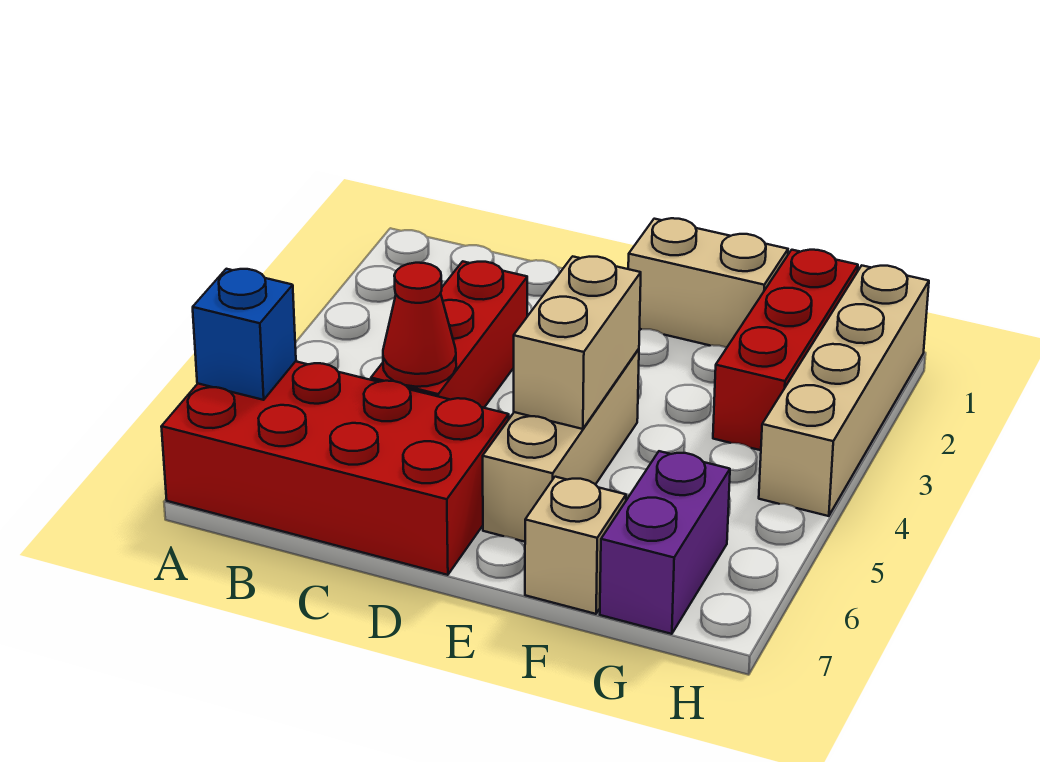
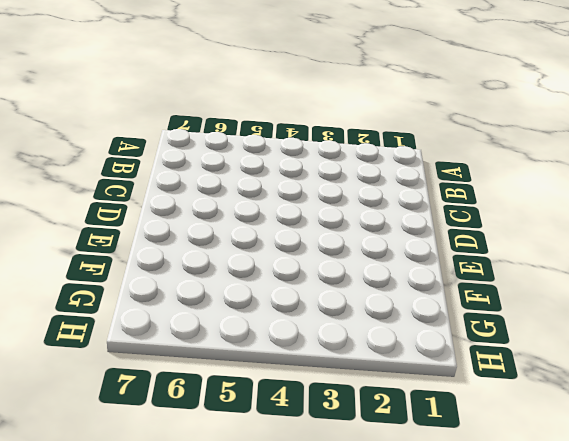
none -> red 2x4 brick [161,361,509,575]
none -> red 1x3 brick [371,261,527,408]

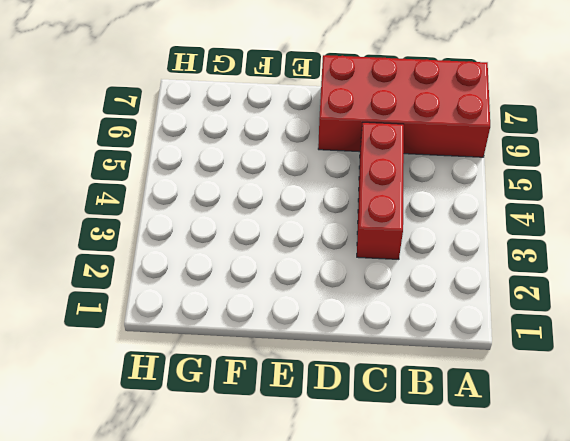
none -> tan 1x2 brick [628,218,788,347]
none -> tan 1x3 brick [483,349,639,542]

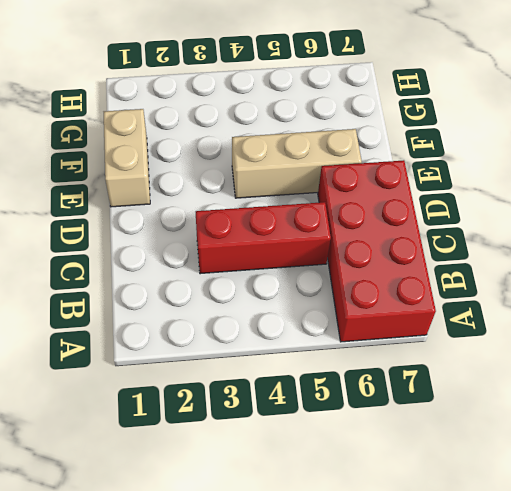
none -> tan 1x1 brick [525,477,626,614]
none -> red 1x3 brick [713,250,858,450]

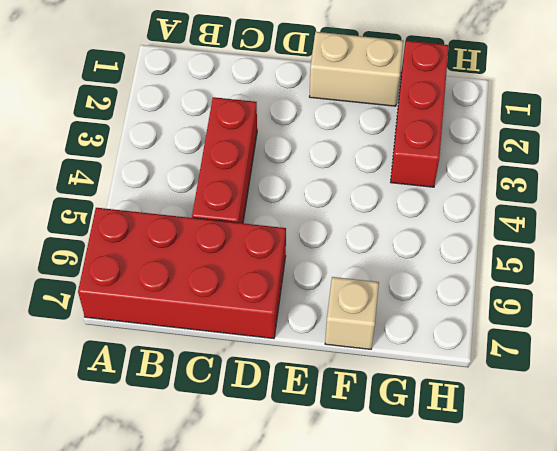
none -> tan 1x3 brick [483,349,639,542]
none -> purple 1x2 brick [600,451,730,634]

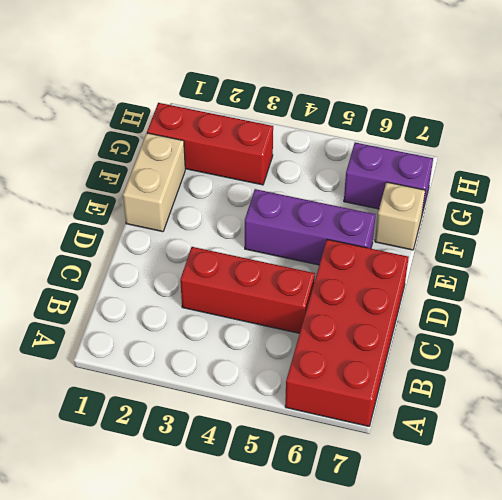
purple 1x3 brick [245,189,375,265] -> tan 1x3 brick [483,349,639,542]
none -> tan 1x4 brick [759,266,929,516]
none -> blue 1x1 brick [193,269,296,400]

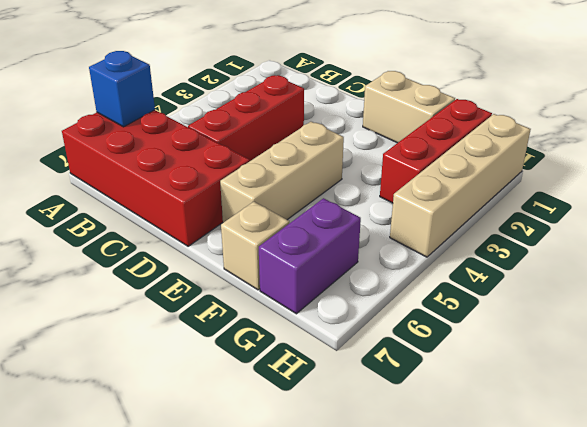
none -> red 1x1 cone [383,263,456,387]
none -> tan 1x2 brick [514,256,641,429]

